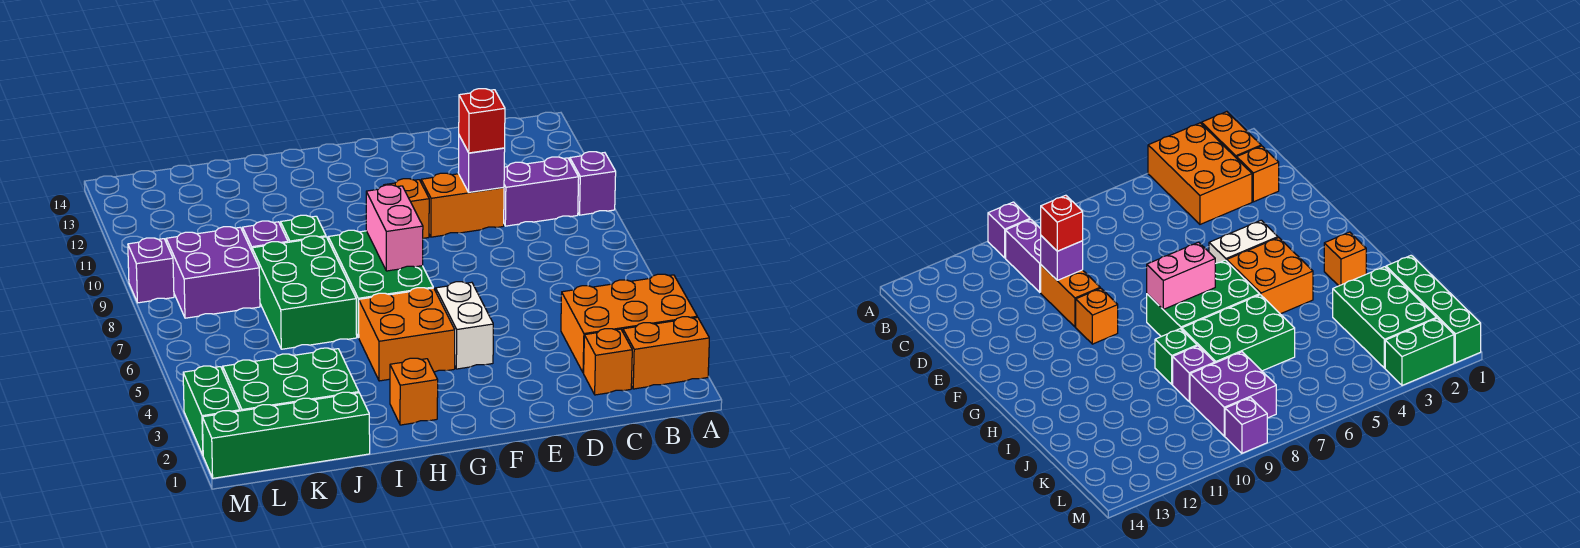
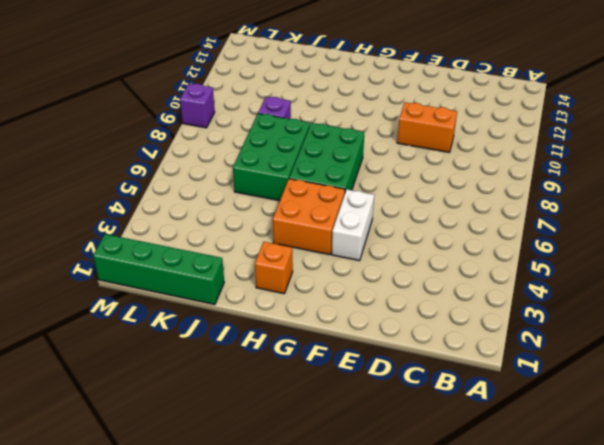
none -> orange 1x2 brick [623,317,709,389]
none -> orange 2x3 brick [561,274,697,373]
none -> purple 1x1 brick [570,152,616,215]

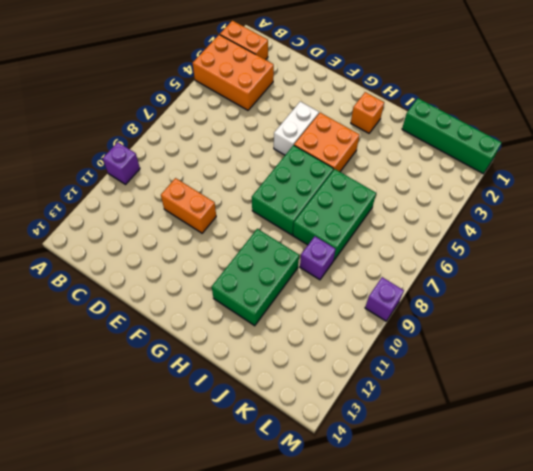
green 2x3 brick [212,229,299,326] -> green 2x3 brick turned to [223,348,359,411]
none -> purple 1x2 brick [504,157,579,226]
none -> orange 1x1 brick [584,329,632,395]
none -> orange 1x1 brick [384,179,429,238]

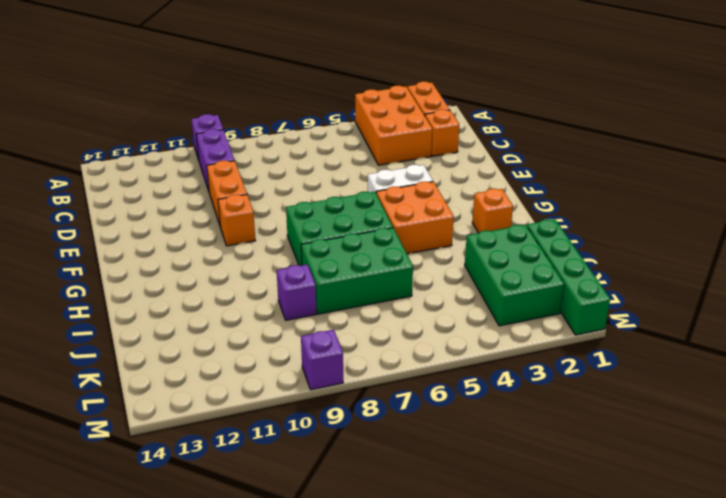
none -> green 1x1 brick [281,215,326,242]
none -> purple 2x2 brick [166,227,260,318]
none -> green 1x2 brick [183,366,240,455]

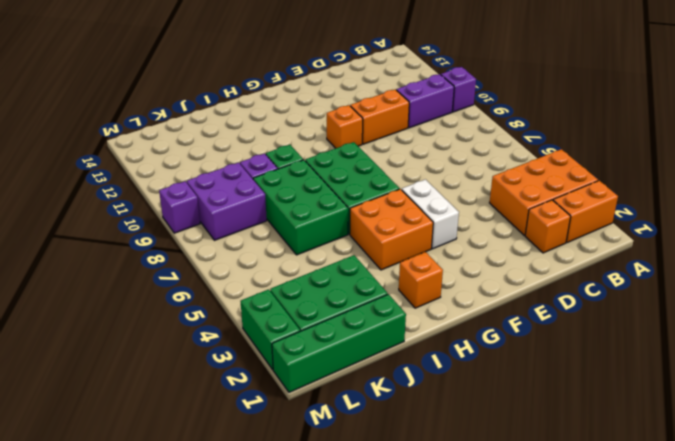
none -> purple 1x1 brick [458,136,505,192]
none -> pink 1x2 brick [366,185,423,271]
none -> red 1x1 brick [459,89,505,153]

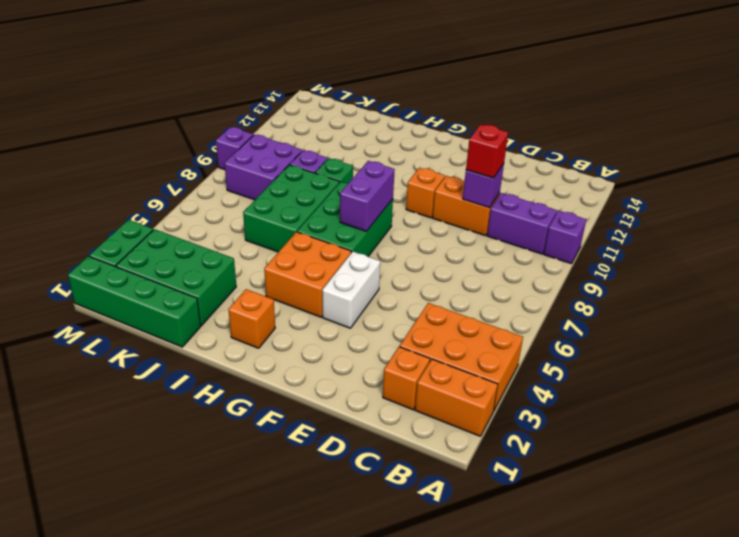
purple 1x2 brick [340,161,395,231] -> pink 1x2 brick [366,185,423,271]

